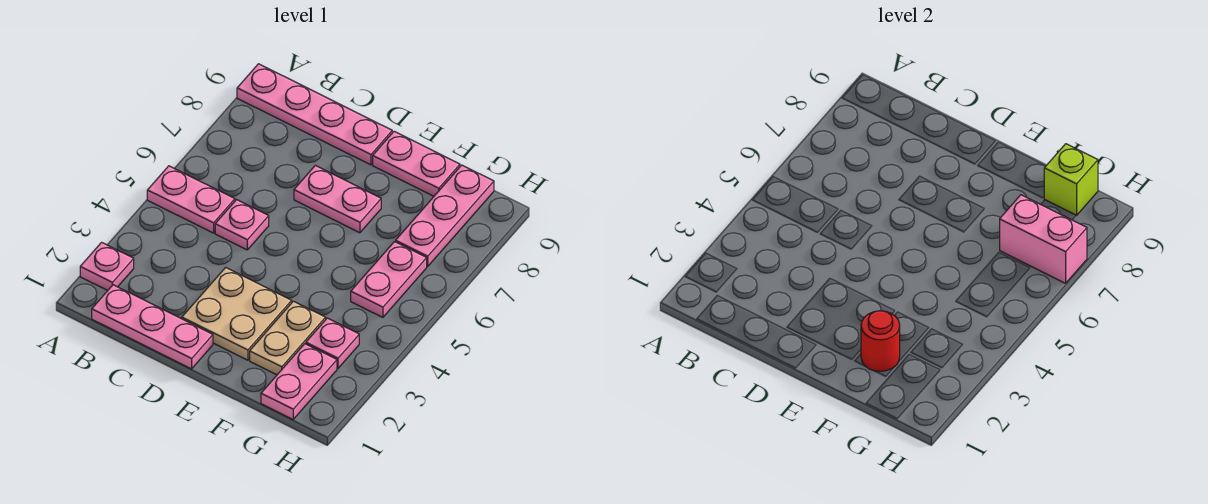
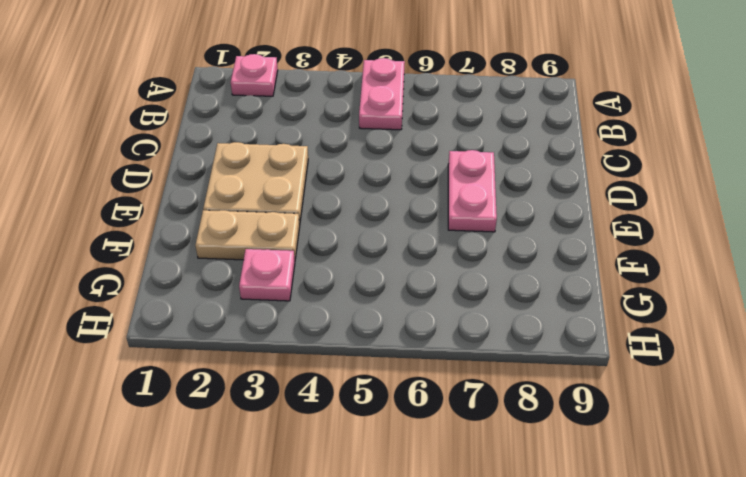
none -> pink 1x4 plate [237,64,392,165]
none -> pink 1x3 plate [92,285,213,369]
none -> pink 1x1 plate [215,200,269,250]

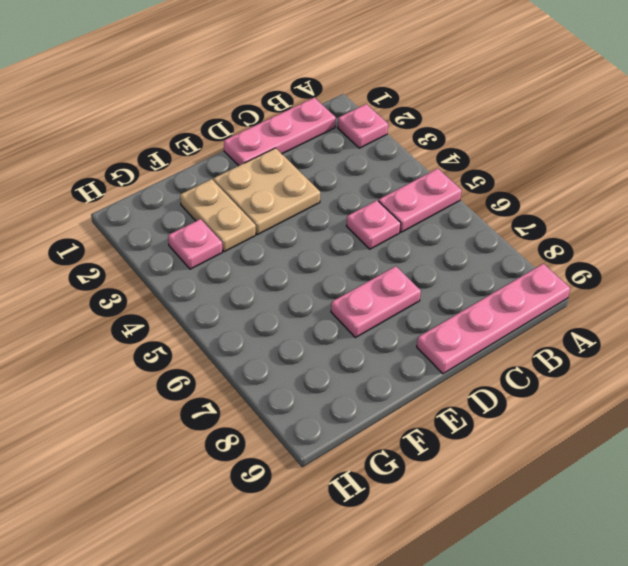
none -> pink 1x2 plate [373,131,460,196]
none -> pink 1x2 plate [261,344,337,419]
none -> pink 1x2 plate [351,242,427,317]

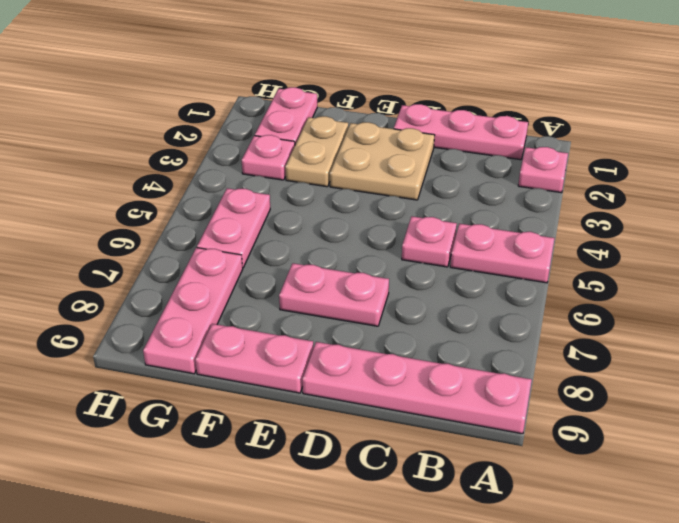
none -> red 1x1 round brick [861,311,900,371]
none -> pink 1x2 brick [1000,195,1087,283]
none -> lime 1x1 brick [1044,144,1098,215]

